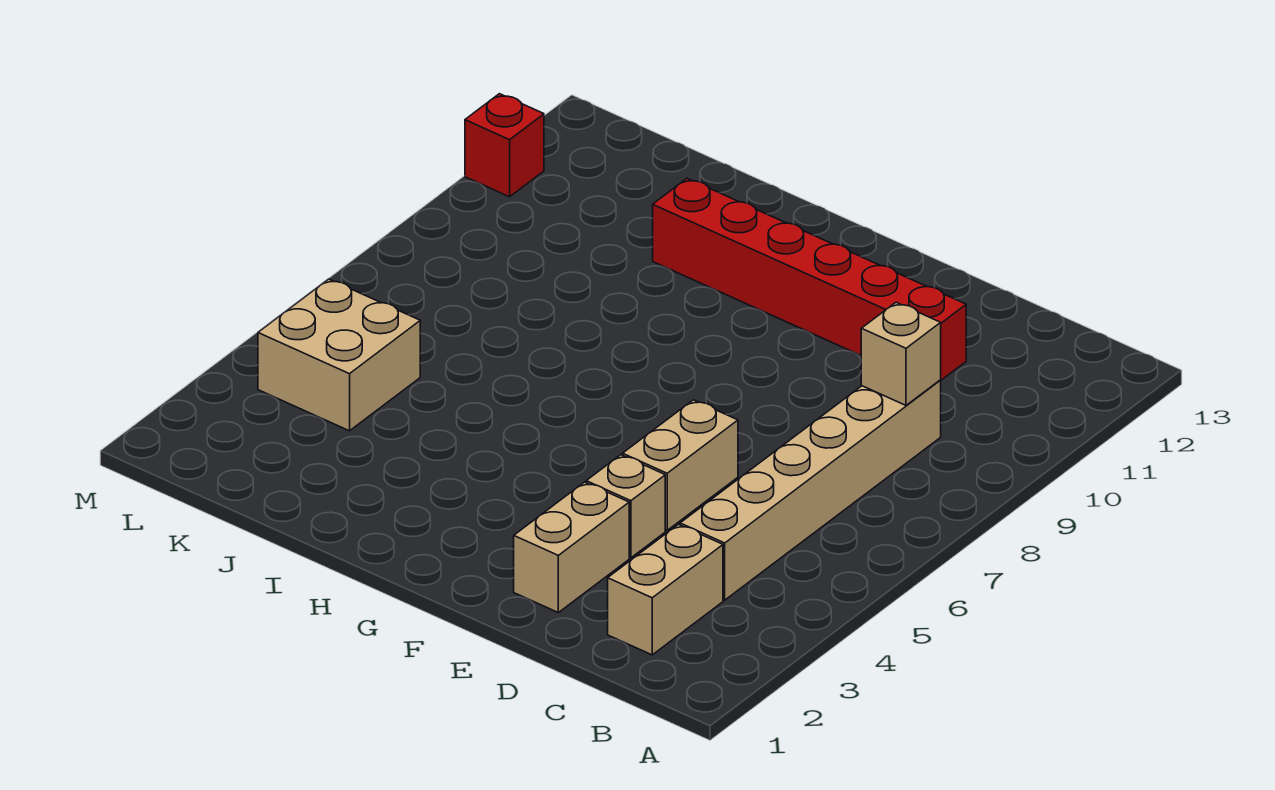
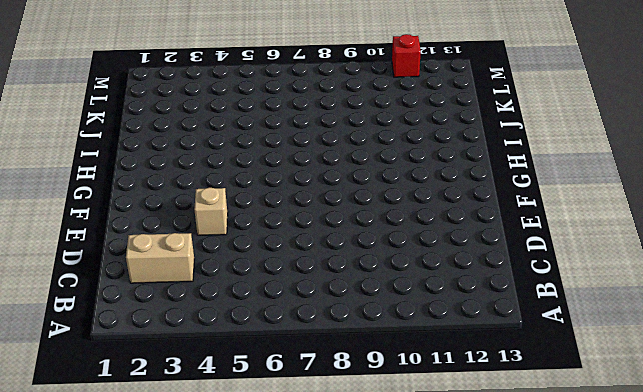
none -> tan 1x6 brick [680,380,941,600]
none -> red 1x6 brick [653,178,966,380]

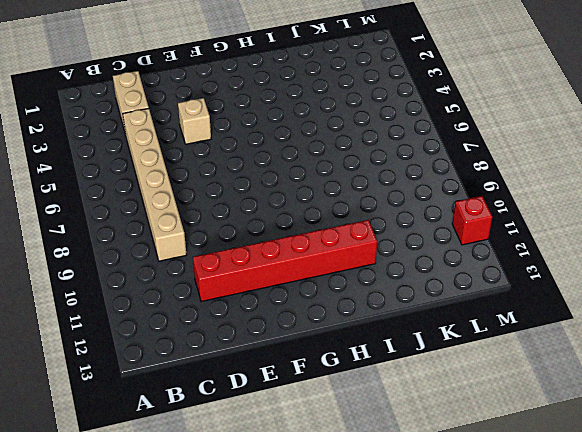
none -> tan 1x2 brick [514,482,629,612]
none -> tan 1x2 brick [623,400,738,530]

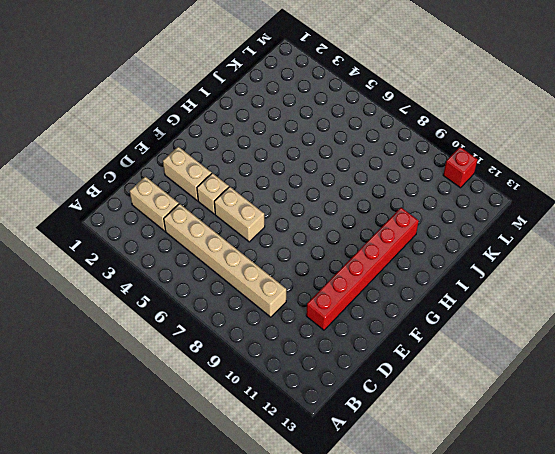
none -> tan 2x2 brick [258,279,420,431]
none -> tan 1x1 brick [861,302,941,405]

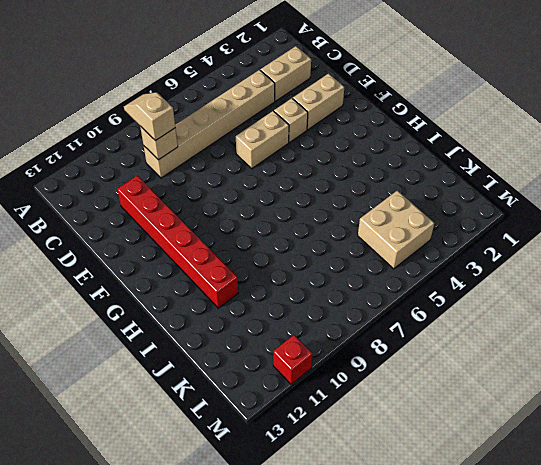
tan 1x2 slope [124,92,175,141] -> none

